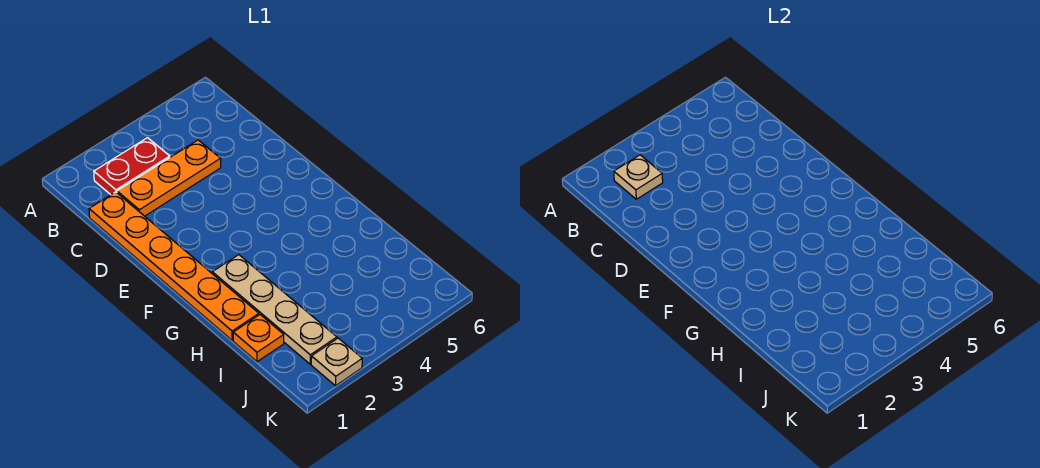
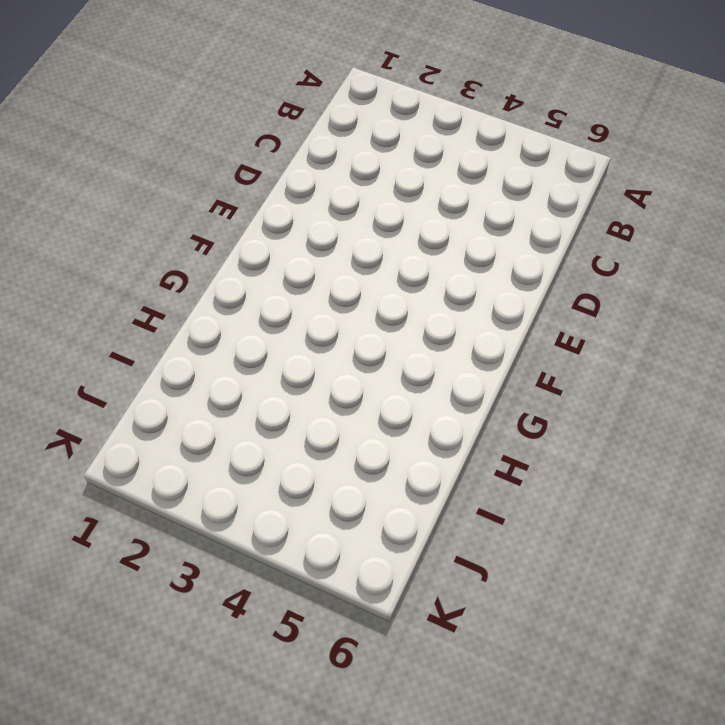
none -> red 1x2 plate [94,138,170,195]
none -> orange 1x6 plate [89,192,259,340]

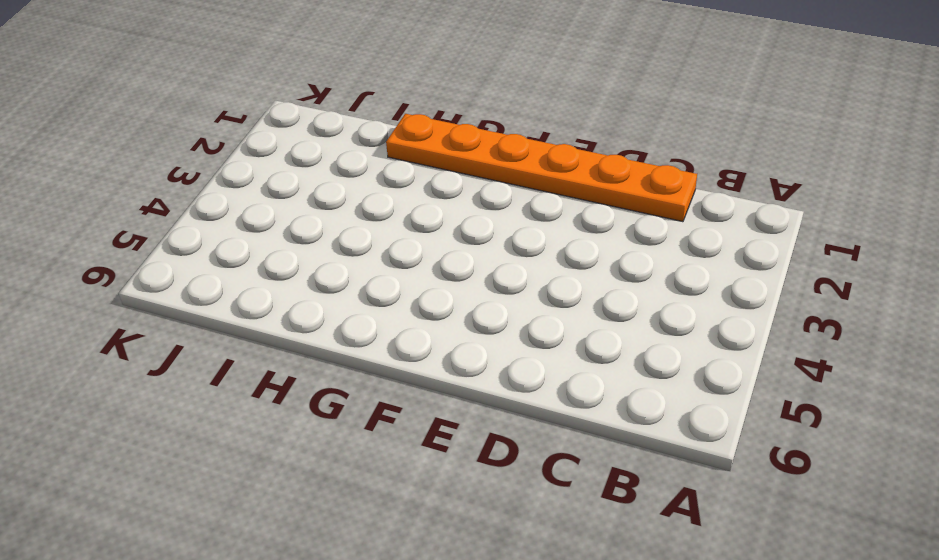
none -> red 1x2 plate [94,138,170,195]
none -> orange 1x3 plate [117,140,221,216]

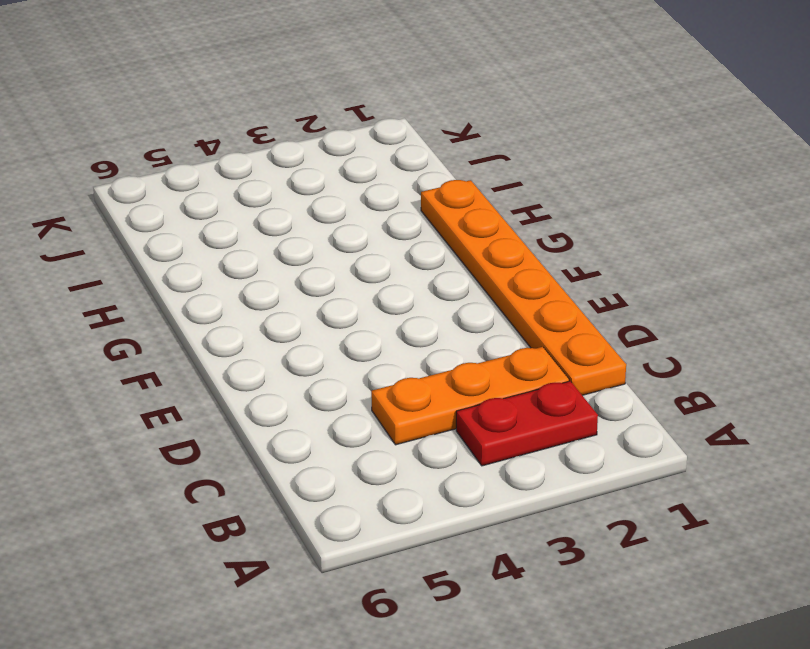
none -> tan 1x4 plate [212,255,337,364]
none -> orange 1x1 plate [233,315,284,362]

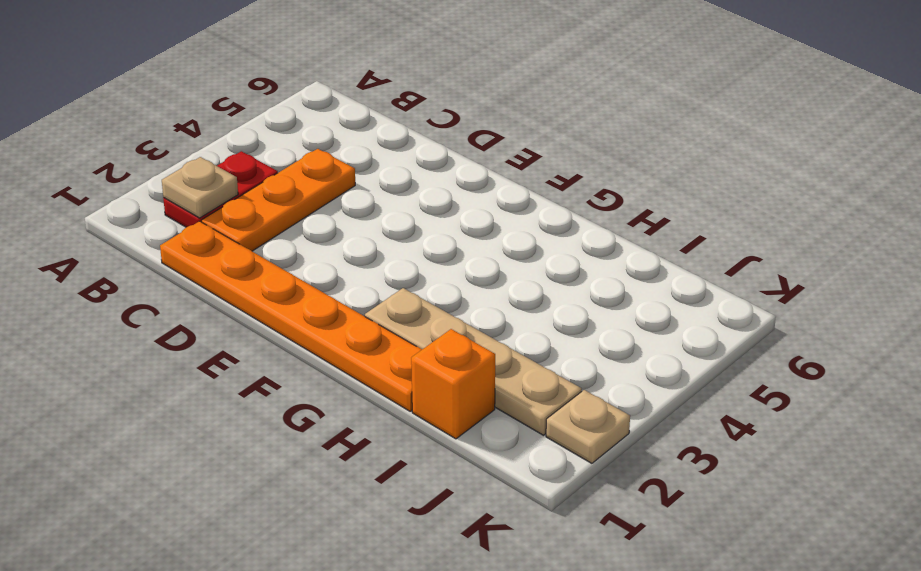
orange 1x1 brick [411,329,495,439] -> orange 1x1 plate [233,315,284,362]

